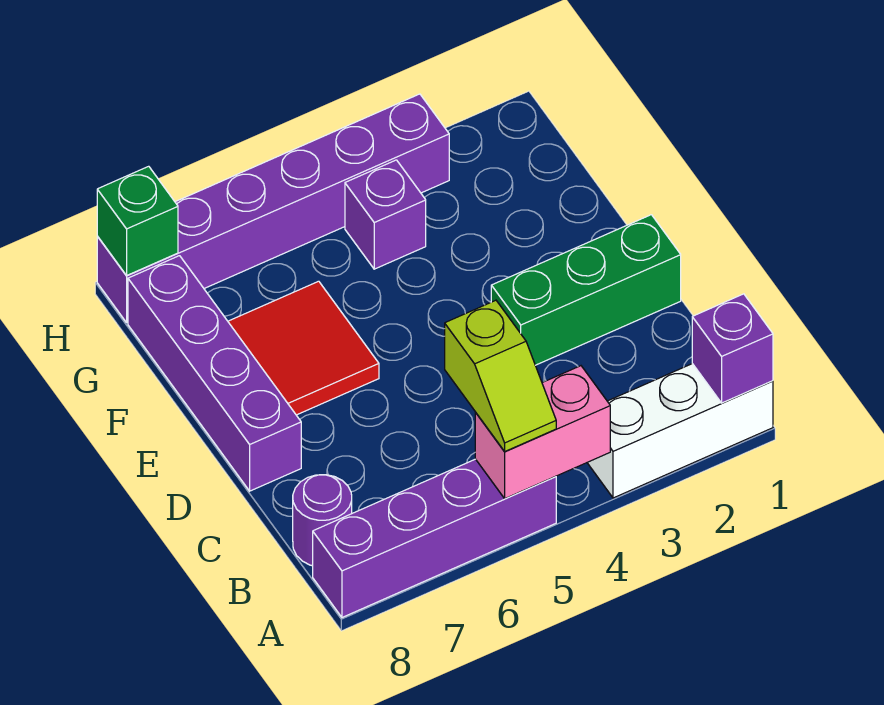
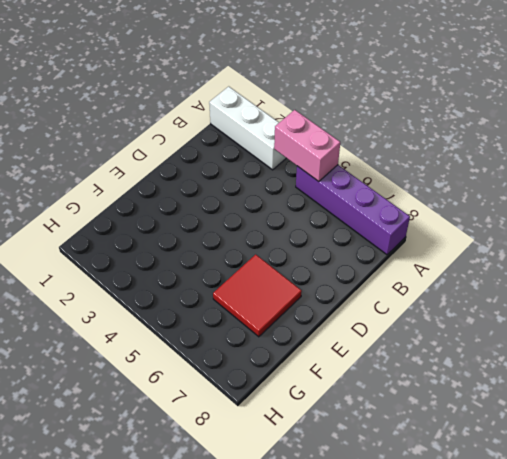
none -> purple 1x1 round brick [293,475,352,566]
none -> green 1x3 brick [491,215,681,365]
none -> purple 1x4 brick [128,256,301,491]

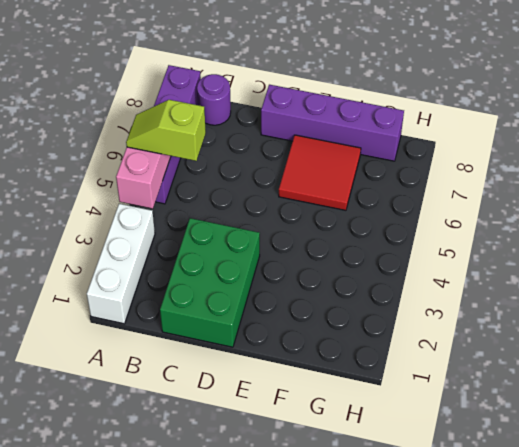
green 2x3 brick [160,218,260,347] -> green 1x3 brick [491,215,681,365]
none -> purple 1x1 brick [345,160,426,269]
none -> purple 1x6 brick [97,94,449,322]
none -> purple 1x1 brick [692,294,773,403]

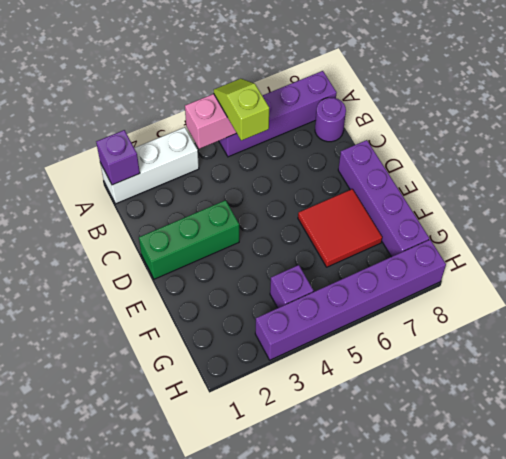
none -> green 1x1 brick [97,166,178,276]

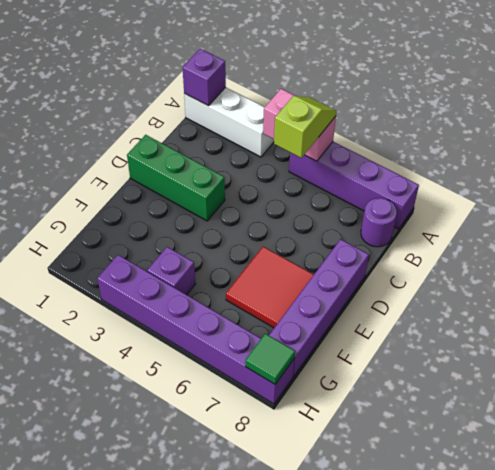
green 1x1 tile [245,334,295,384] -> green 1x1 brick [97,166,178,276]

